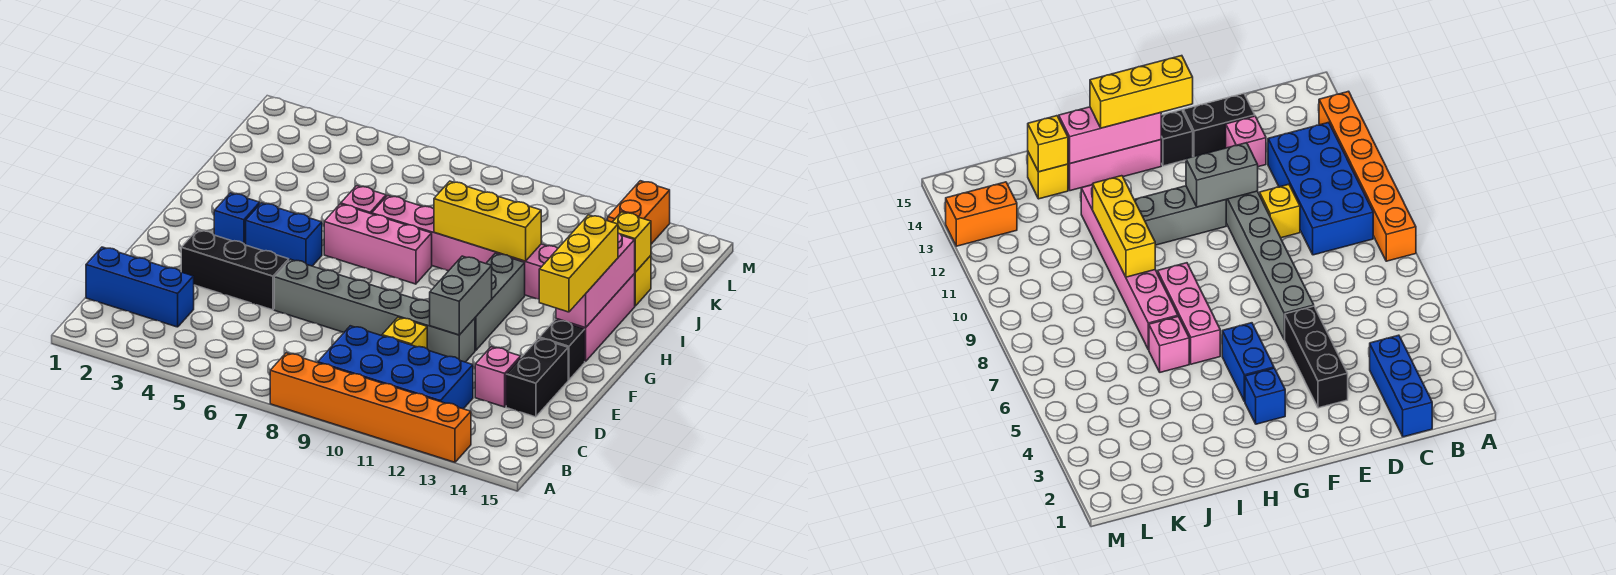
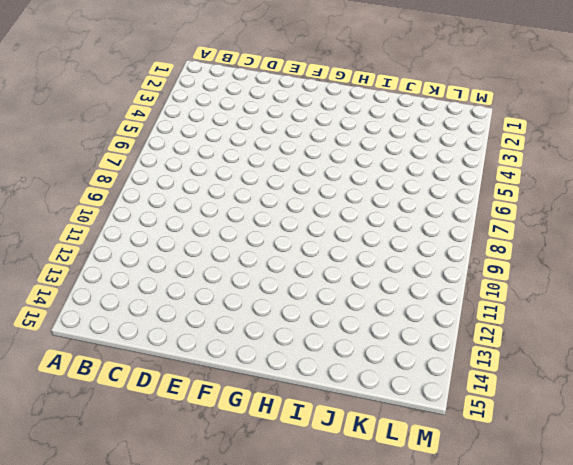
none -> orange 1x6 brick [270,353,471,462]
none -> blue 2x4 brick [318,326,473,409]
none -> blue 1x3 brick [86,247,194,327]

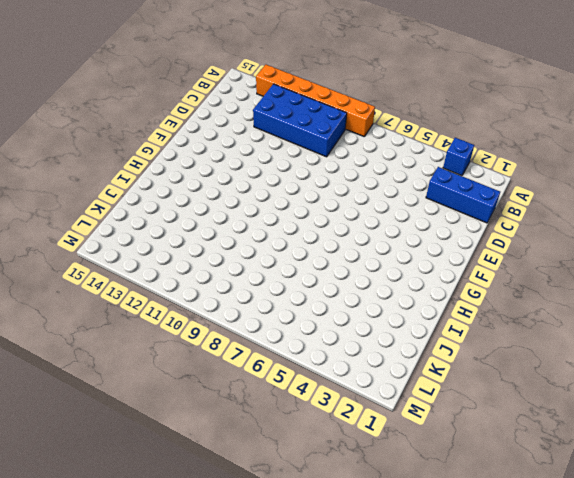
blue 1x1 brick [443,138,474,176] -> blue 1x1 brick moved to [214,193,260,245]
none -> yellow 1x1 brick [382,317,427,349]
none -> pink 1x1 brick [475,347,521,407]
none -> black 1x2 brick [506,338,568,417]

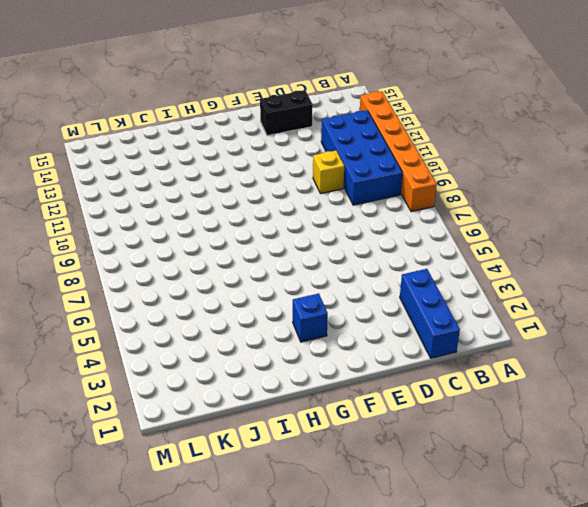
none -> pink 1x1 brick [475,347,521,407]
none -> black 1x3 brick [181,230,289,310]
none -> grey 1x6 brick [274,259,475,362]

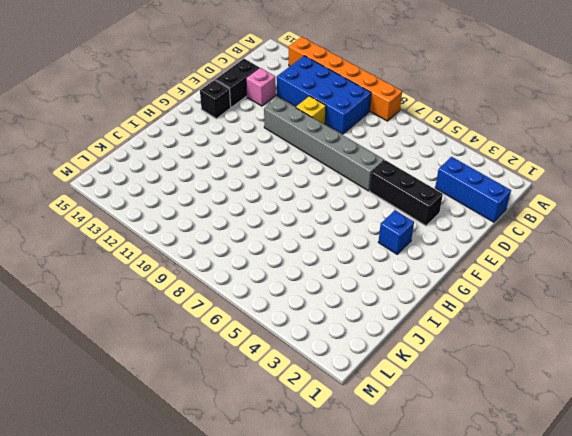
none -> grey 1x3 brick [475,253,525,351]
none -> blue 1x2 brick [246,203,322,266]
none -> pink 1x3 brick [556,274,635,362]

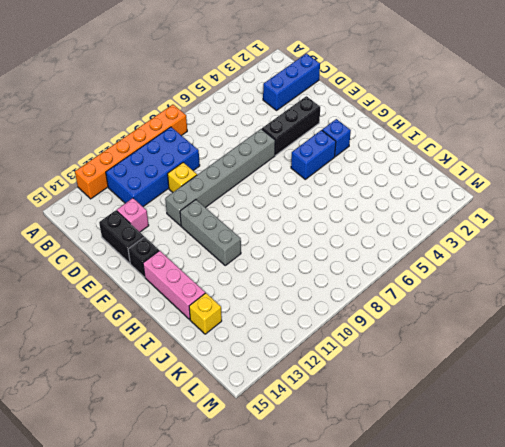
none -> pink 1x3 brick [324,204,432,284]
none -> pink 1x1 brick [341,186,386,214]
none -> pink 1x6 brick [372,195,558,299]

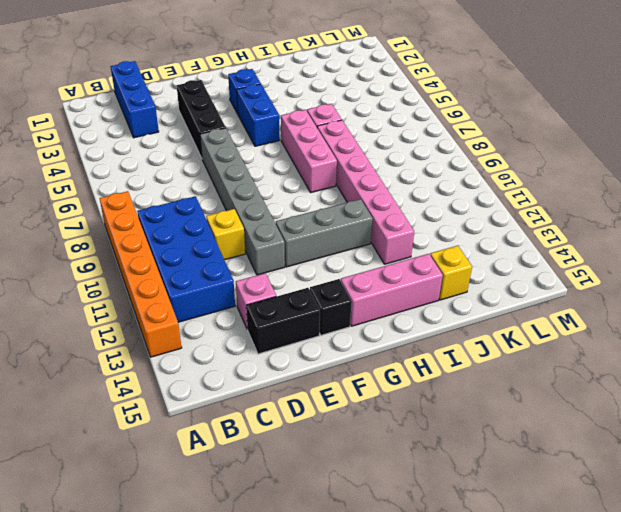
none -> orange 1x2 brick [608,181,670,244]
none -> grey 1x2 brick [430,256,492,335]
none -> pink 1x3 brick [556,233,635,328]

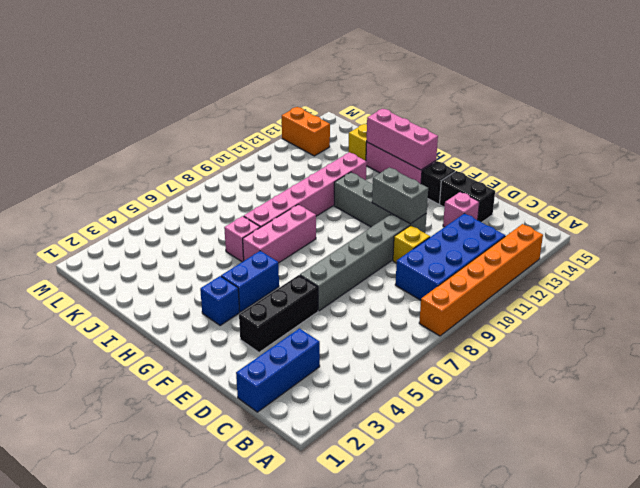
none -> yellow 1x3 brick [434,181,541,261]
none -> yellow 1x1 brick [613,212,651,272]
none -> yellow 1x3 brick [539,215,618,312]

